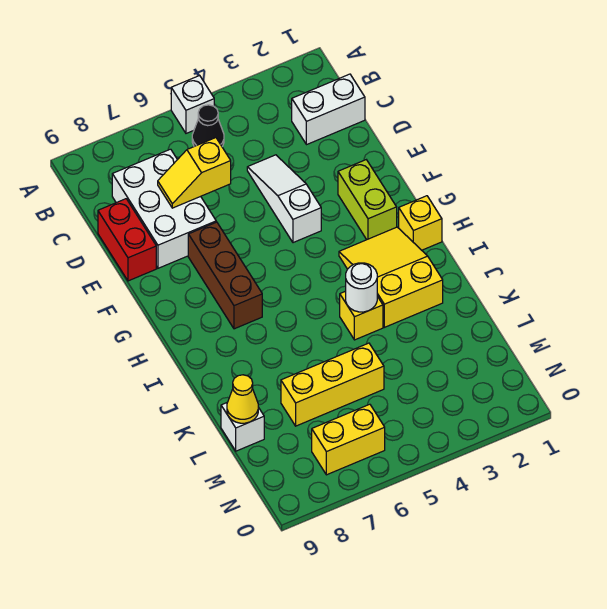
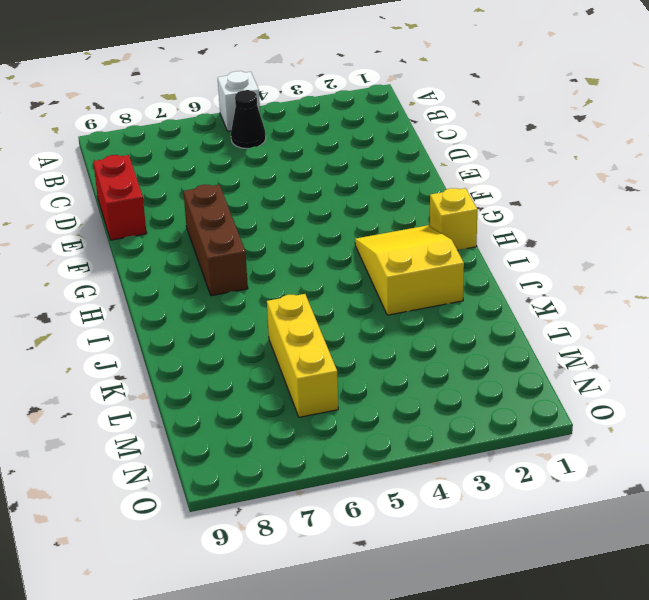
yellow 1x3 brick [267,294,338,417] -> yellow 1x3 brick turned to [281,343,384,426]
none -> white 1x2 brick [292,74,365,145]
none -> white 2x3 brick [112,149,216,268]
none -> white 1x3 slope [247,155,321,243]

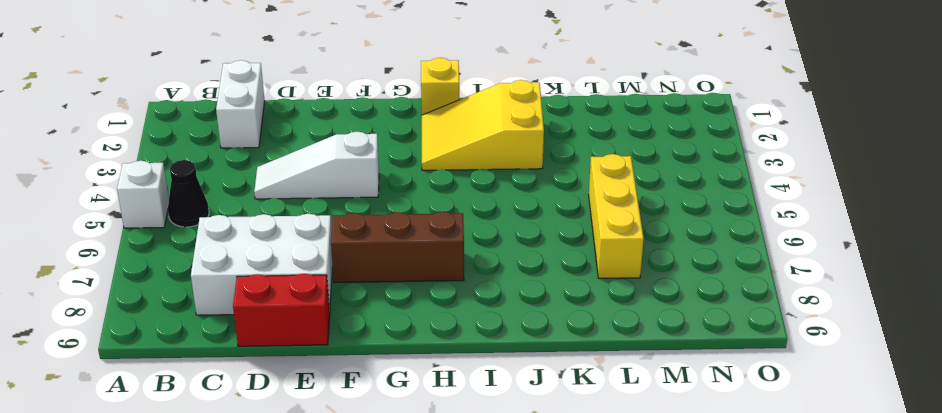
none -> lime 1x2 brick [338,160,397,240]
none -> yellow 1x1 brick [340,291,383,340]
none -> white 1x1 brick [221,403,264,451]

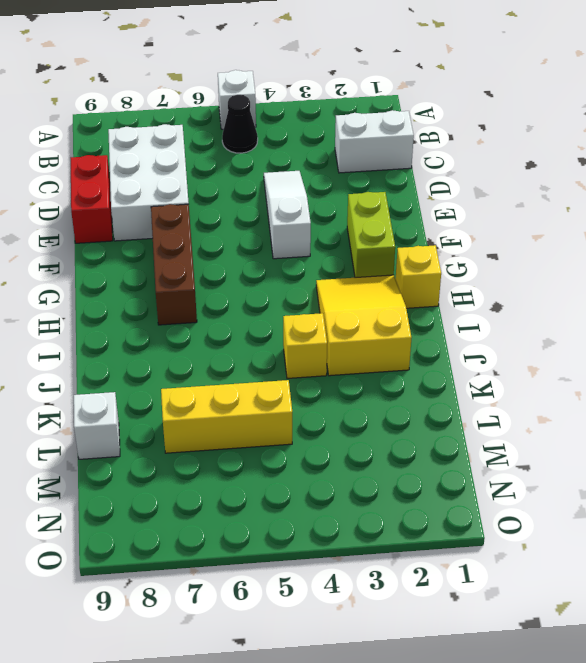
none -> yellow 1x2 brick [312,404,385,475]
none -> yellow 1x2 slope [158,138,231,208]
none -> white 1x1 round brick [346,263,377,312]

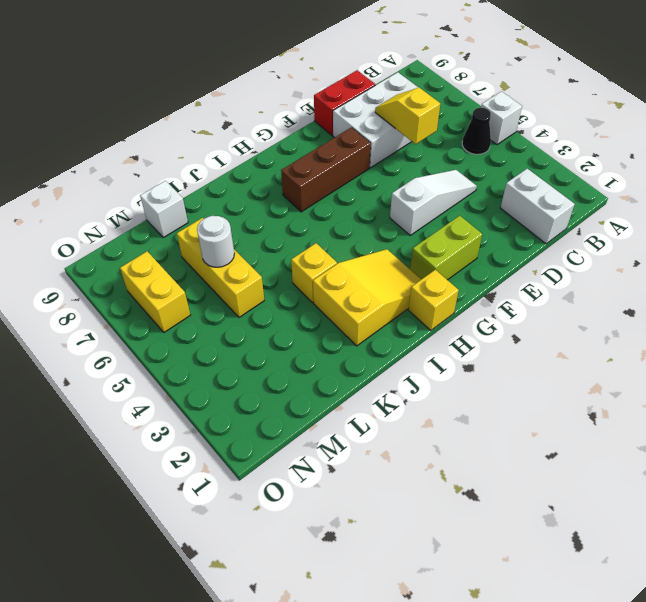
white 1x1 round brick [197,216,234,267] -> white 1x1 round brick moved to [346,263,377,312]
none -> yellow 1x1 cone [227,375,258,423]

